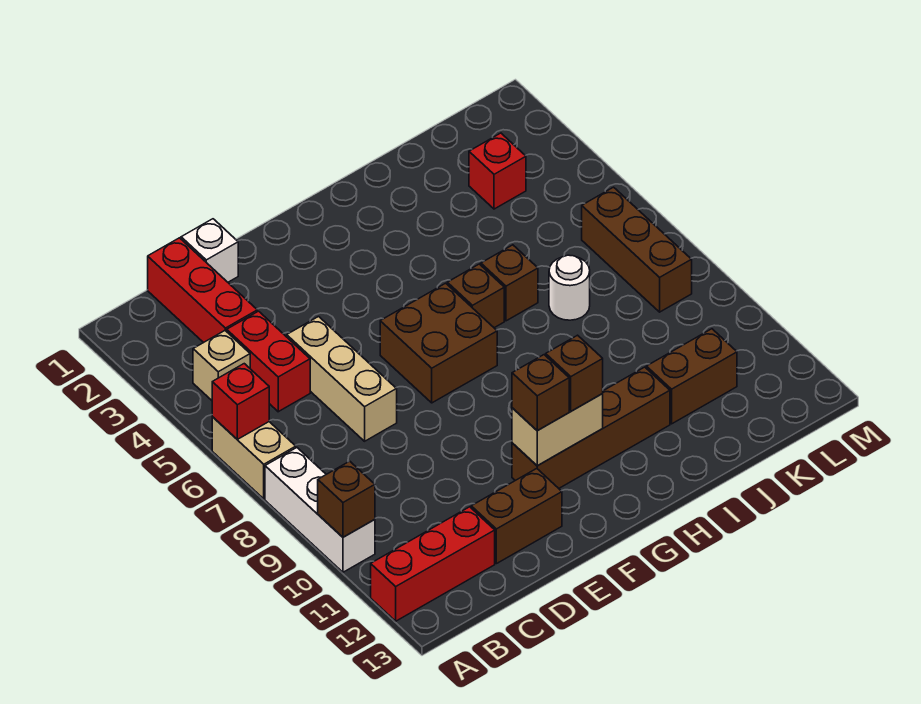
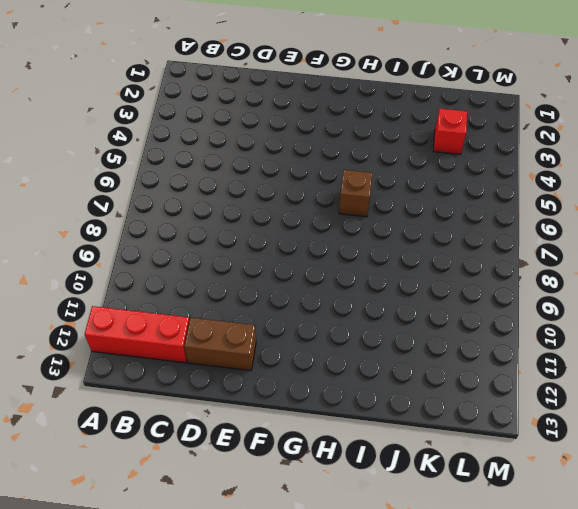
none -> tan 1x2 brick [212,417,296,499]
none -> white 1x3 brick [265,448,375,572]
none -> tan 1x1 brick [193,331,250,400]

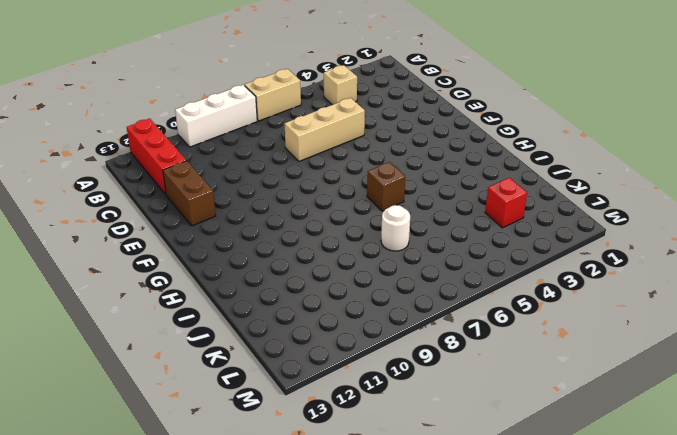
none -> red 1x3 brick [148,238,257,343]
none -> red 1x2 brick [227,311,310,412]
none -> white 1x1 brick [181,219,238,282]

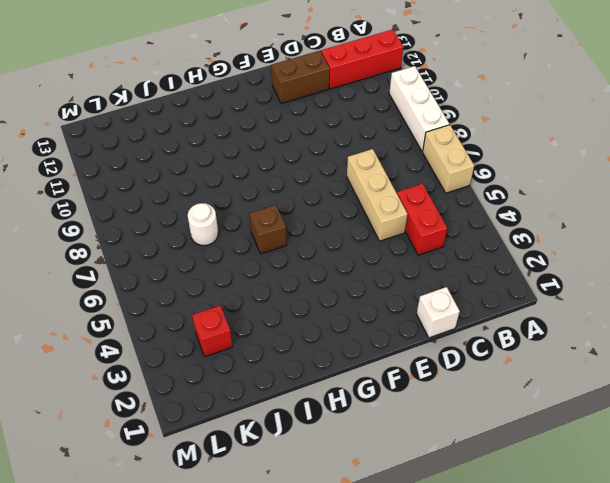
none -> tan 1x1 brick [193,331,250,400]
none -> red 1x3 brick [148,238,257,343]
none -> brown 2x2 brick [380,283,497,403]

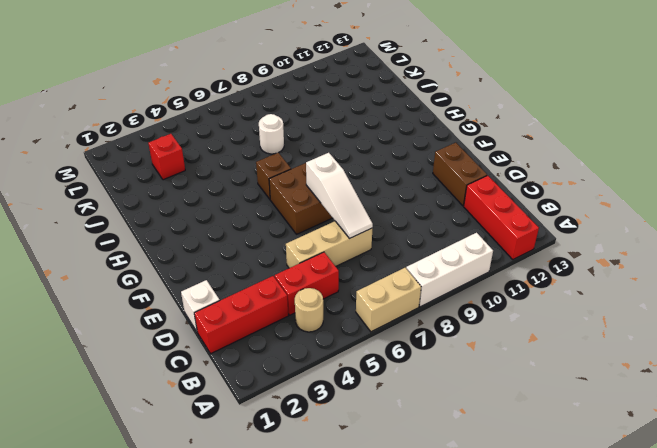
tan 1x1 round brick [295,288,323,332] -> tan 1x1 brick [193,331,250,400]
white 1x3 slope [306,153,373,239] -> none
none -> brown 1x4 brick [512,367,670,488]
none -> brown 1x1 brick [481,245,538,321]
none -> brown 1x2 brick [646,329,737,424]

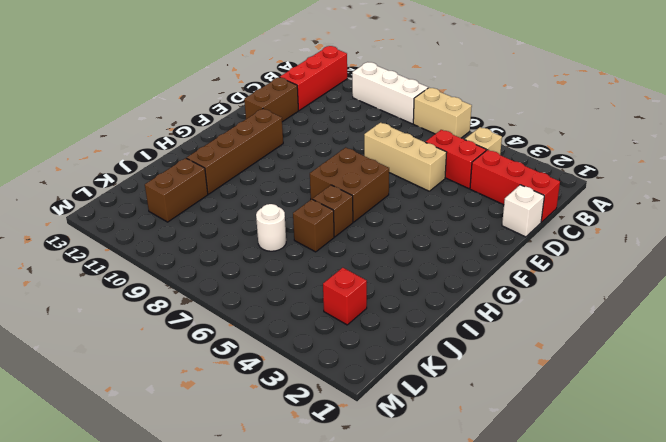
none -> brown 1x3 brick [582,187,692,312]
none -> red 1x1 brick [212,364,269,439]
none -> brown 1x1 brick [318,461,375,537]

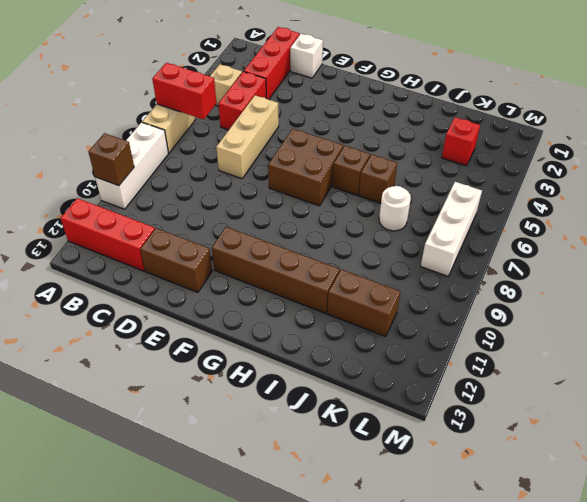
red 1x2 brick [152,63,216,119] -> red 1x1 brick [212,364,269,439]
white 1x3 brick [421,182,482,276] -> brown 1x3 brick [582,187,692,312]
none -> tan 1x2 brick [512,394,603,466]
none -> brown 1x1 brick [512,355,569,431]
none -> brown 1x1 brick [546,335,603,411]

